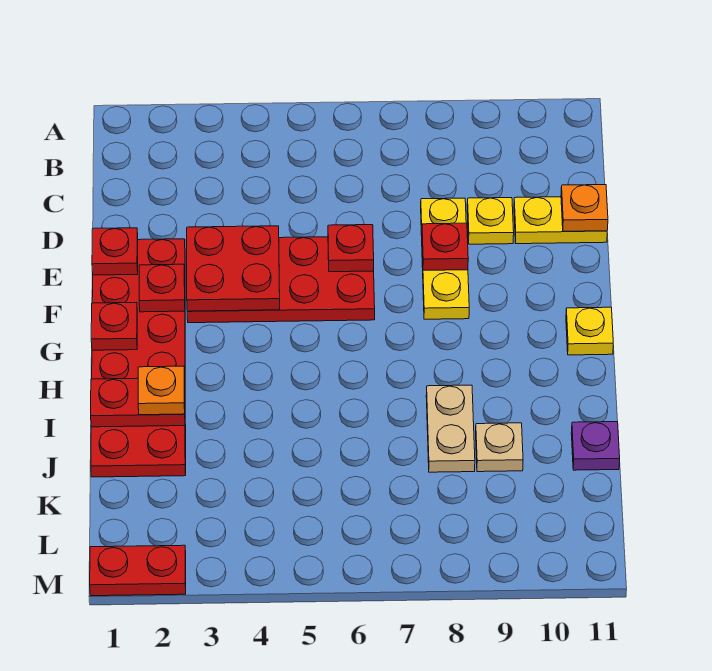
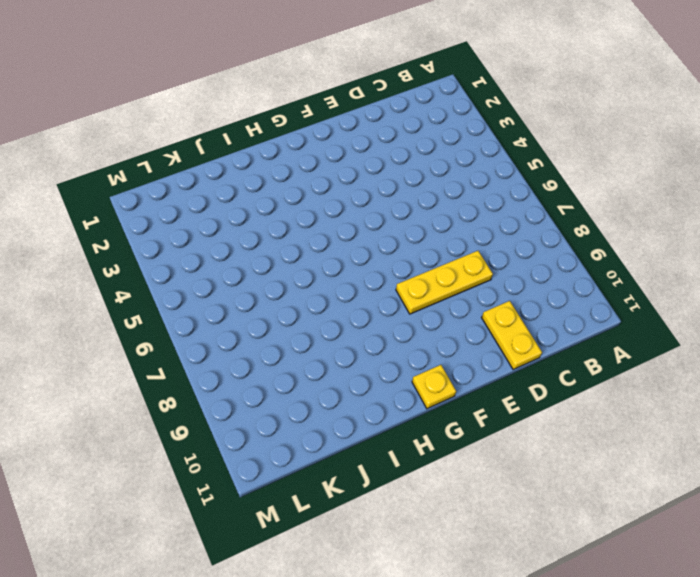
none -> yellow 1x1 plate [467,198,514,244]
none -> red 2x6 plate [91,239,186,477]
none -> red 2x4 plate [187,237,375,323]

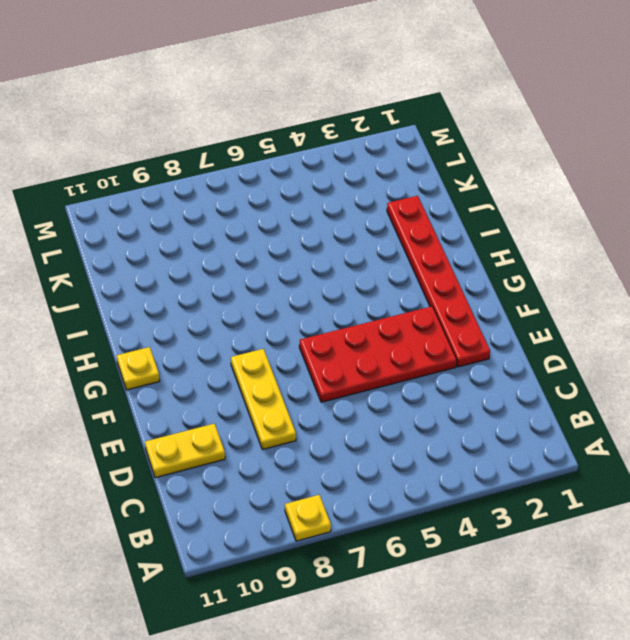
yellow 1x1 plate [285,495,331,541] -> yellow 1x1 plate moved to [467,198,514,244]
red 1x6 plate [387,196,490,367] -> red 2x6 plate [91,239,186,477]
none -> tan 1x2 plate [426,385,475,472]
none -> tan 1x1 plate [476,423,523,472]
none -> purple 1x1 plate [571,422,620,470]

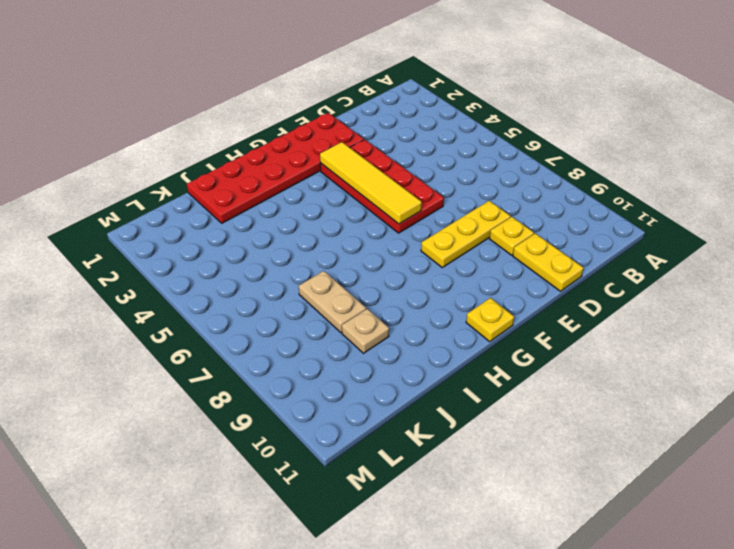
yellow 1x4 tile [320,142,422,224] -> red 2x2 plate [187,226,280,311]
tan 1x2 plate [299,271,366,333] -> tan 1x2 plate turned to [426,385,475,472]
none -> purple 1x1 plate [571,422,620,470]
none -> red 1x2 plate [90,545,186,596]
none -> orange 1x1 plate [561,185,608,231]

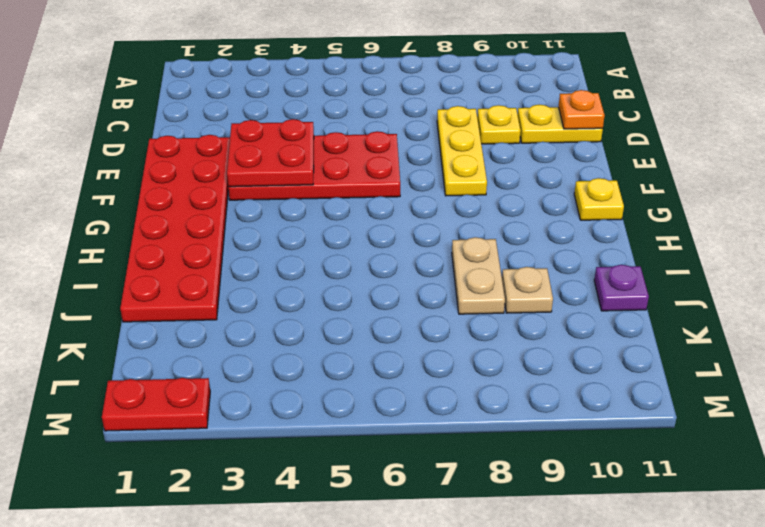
none -> red 1x1 plate [92,228,138,275]
none -> red 1x1 plate [328,225,374,272]
none -> red 1x1 plate [422,223,468,270]

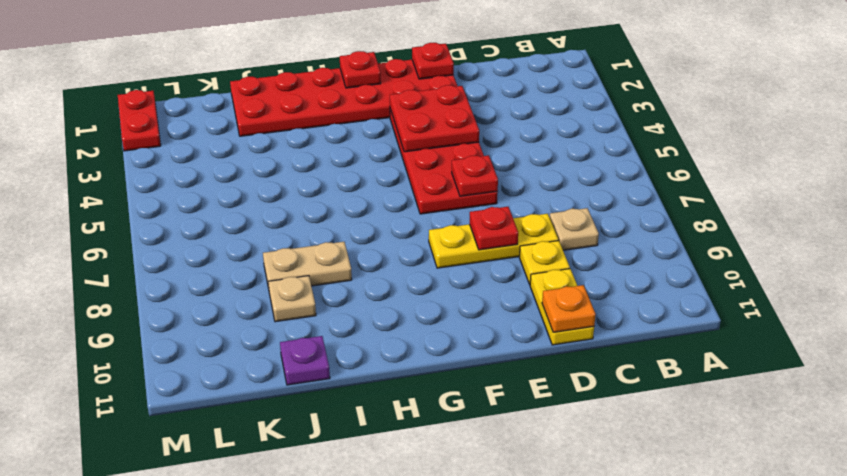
tan 1x1 plate [550,208,599,250] -> none
none -> yellow 1x1 plate [566,307,613,355]
none -> red 1x1 plate [139,264,185,312]
none -> red 1x2 plate [91,378,185,427]

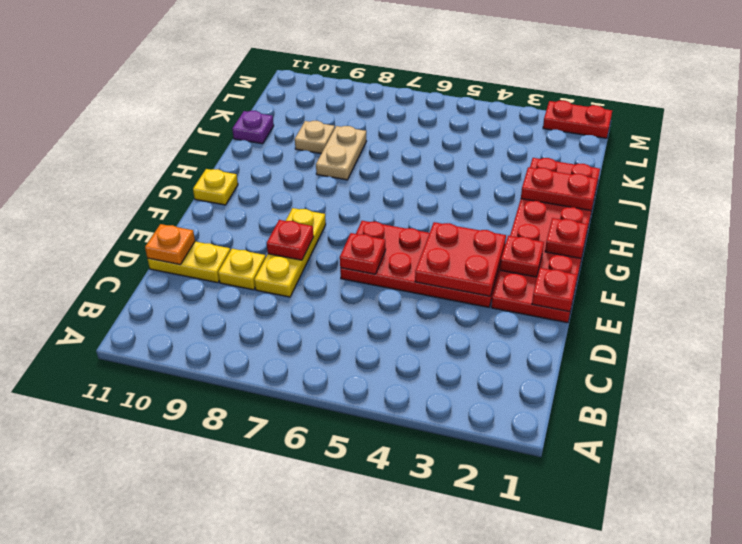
none -> orange 1x1 plate [138,366,185,415]

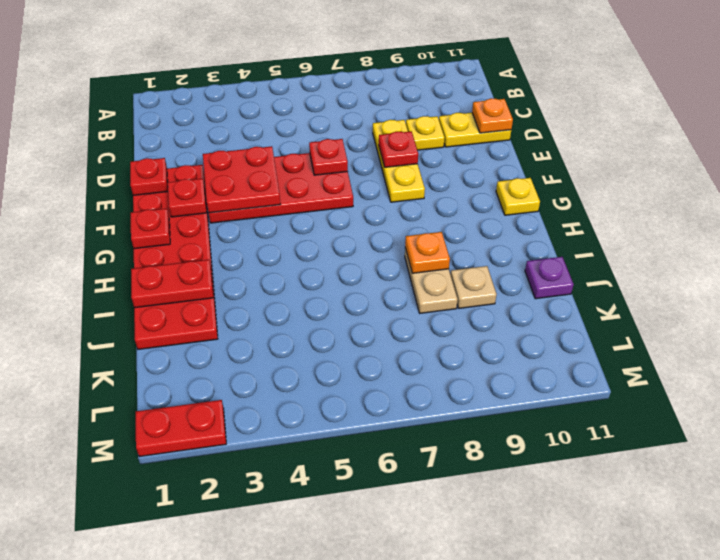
orange 1x1 plate [405,232,450,273] -> orange 1x1 plate moved to [138,366,185,415]

